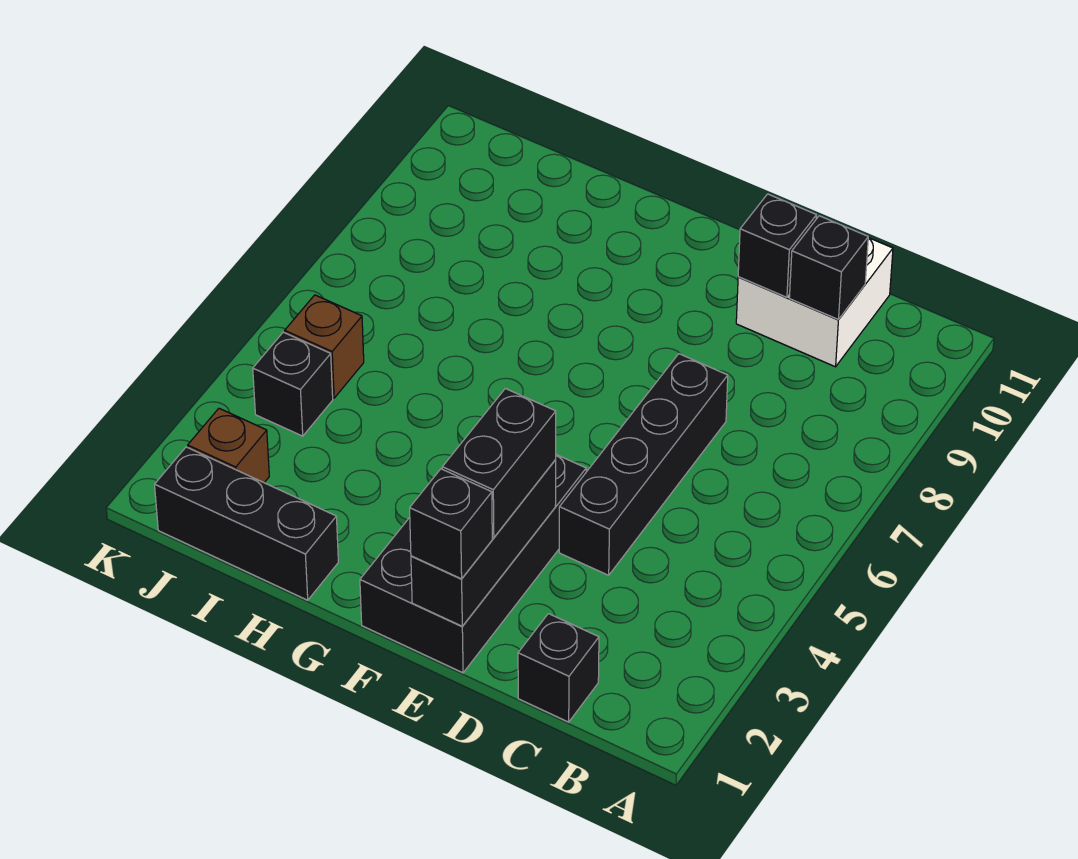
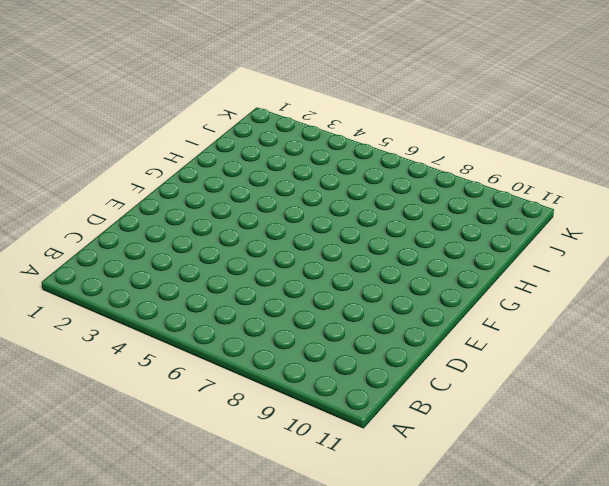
none -> black 1x1 brick [518,614,599,722]
none -> white 2x2 brick [736,216,893,367]
none -> black 1x4 brick [559,354,728,575]

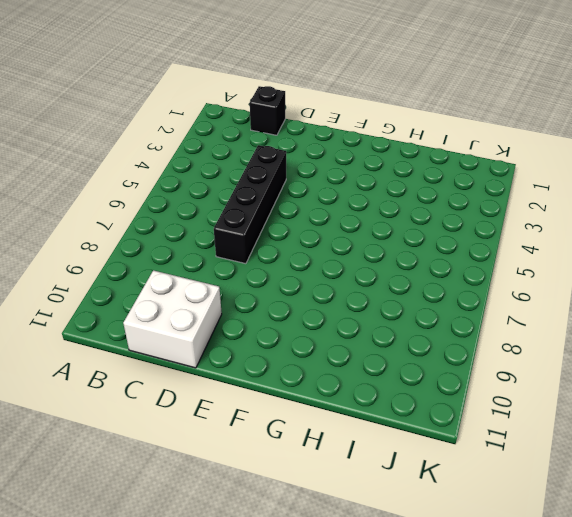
none -> black 2x4 brick [360,455,586,673]
none -> black 1x3 brick [155,447,338,600]
none -> brown 1x1 brick [188,408,269,483]

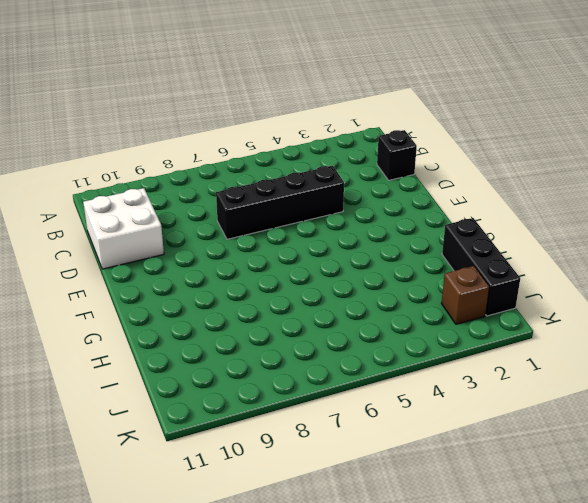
none -> black 2x4 brick [360,455,586,673]
none -> black 1x1 brick [253,332,333,436]
none -> brown 1x1 brick [285,295,364,398]

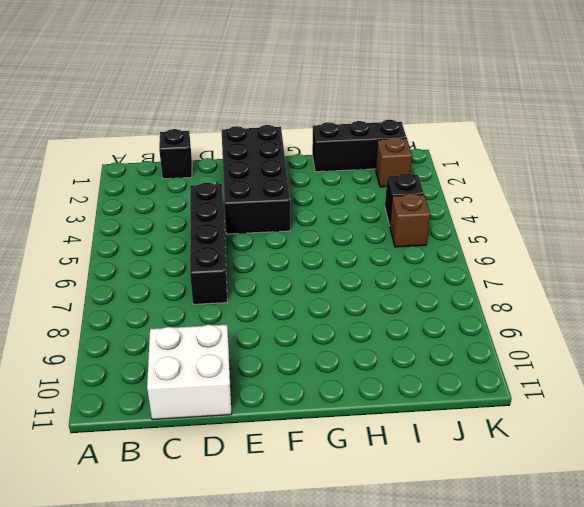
none -> black 1x1 brick [789,216,868,320]
none -> black 1x1 brick [738,194,817,297]
none -> black 1x3 brick [411,460,556,626]

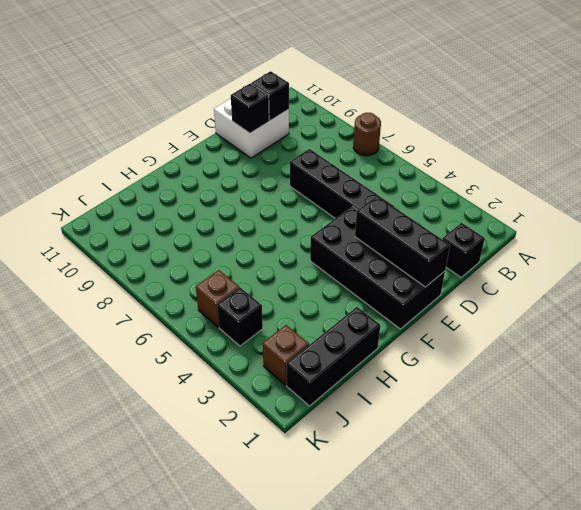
brown 1x1 round brick [353,113,381,156] -> none
none -> black 1x1 brick [410,469,492,579]
none -> black 1x2 brick [442,389,556,538]

